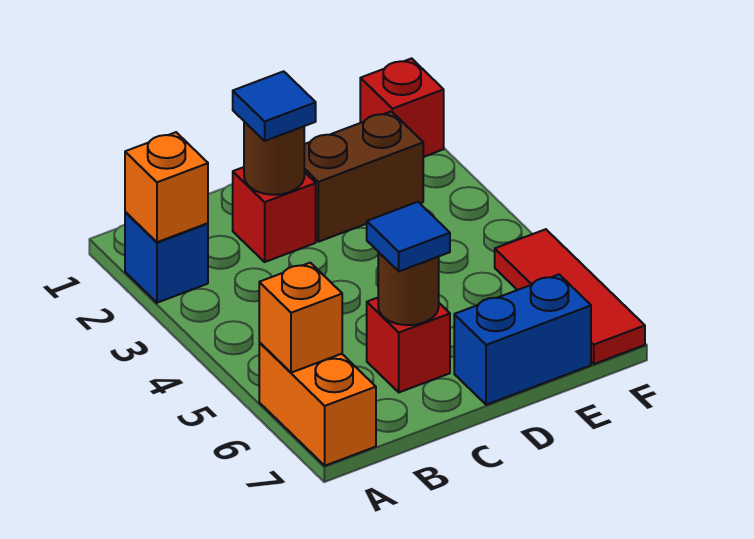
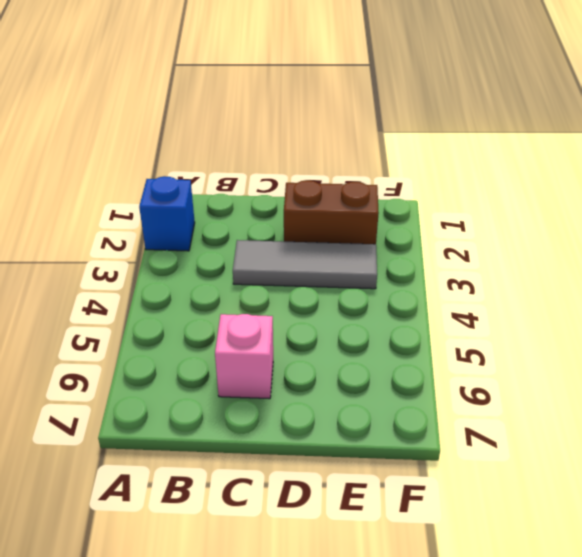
grey 1x3 tile [233,240,377,289] -> none
pink 1x1 brick [215,314,273,399] -> red 1x1 brick [367,298,450,392]
none -> orange 1x2 brick [259,343,376,466]
none -> red 1x1 brick [233,167,316,262]
none -> blue 1x2 brick [454,275,591,405]

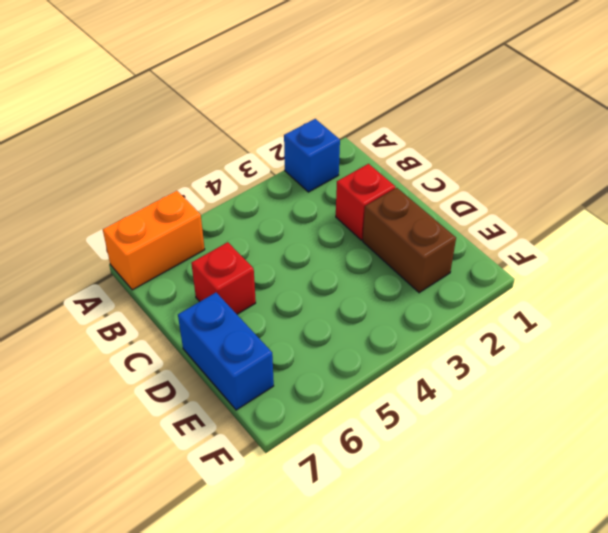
none -> red 1x1 brick [360,58,444,157]
none -> red 1x3 tile [495,229,645,364]
none -> orange 1x1 brick [125,132,208,242]

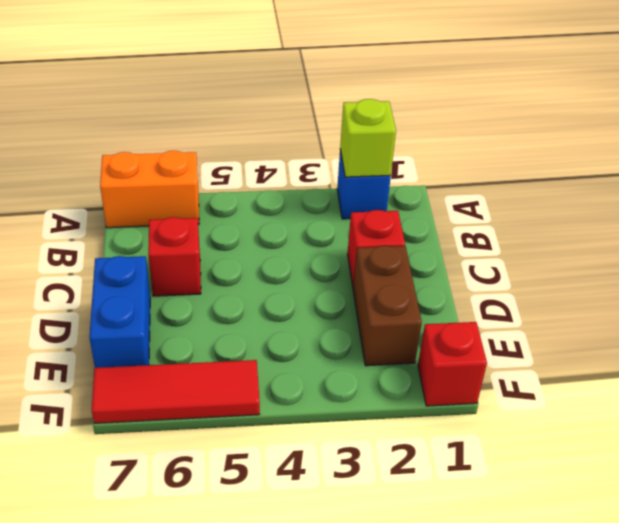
lime 1x1 brick [340,99,396,177] -> orange 1x1 brick [125,132,208,242]
none -> orange 1x1 brick [259,263,342,373]
none -> brown 1x1 round brick [244,122,304,195]
none -> brown 1x1 round brick [378,252,439,325]

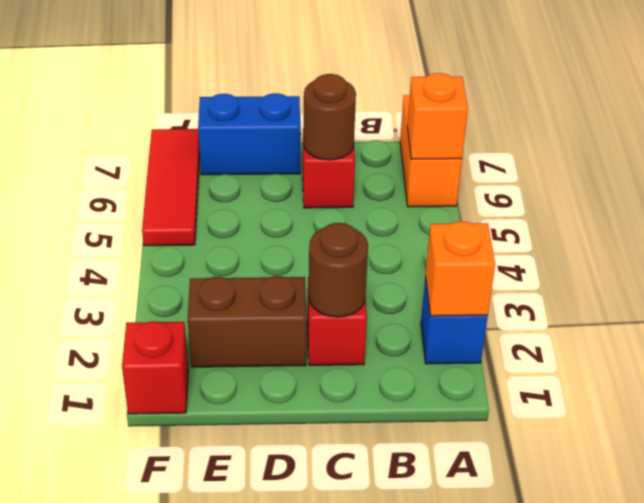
none -> blue 1x1 tile [233,71,316,141]
none -> blue 1x1 tile [367,202,450,271]

